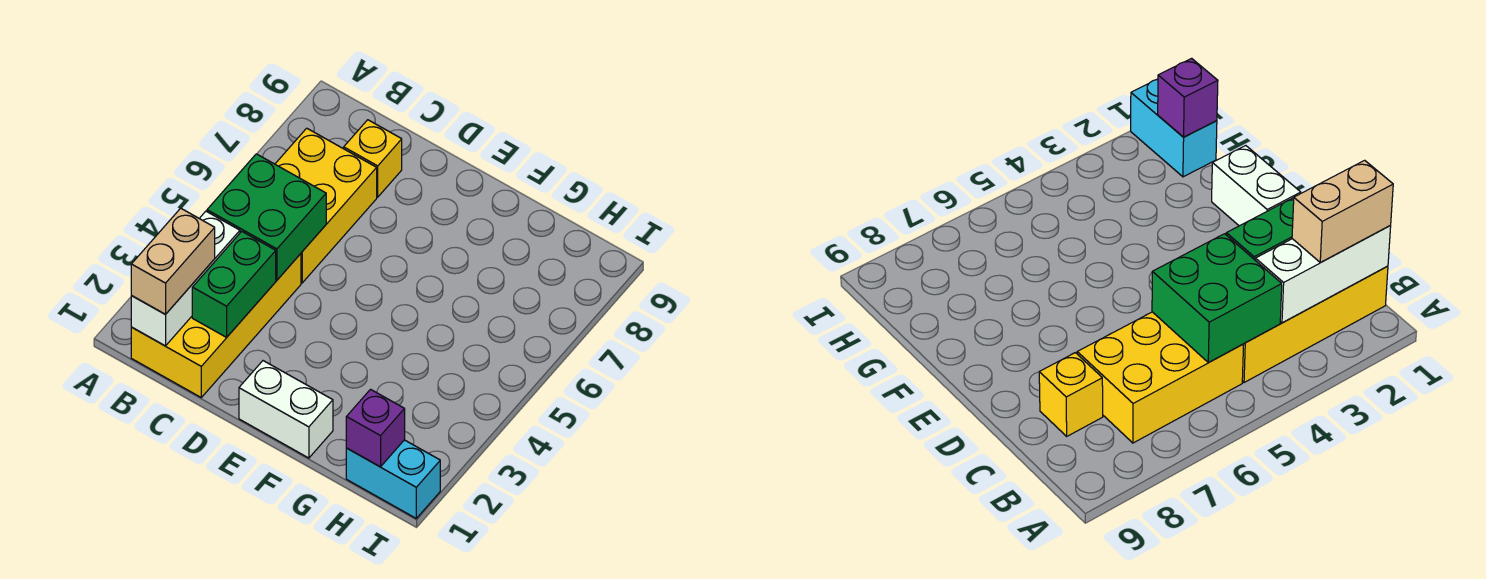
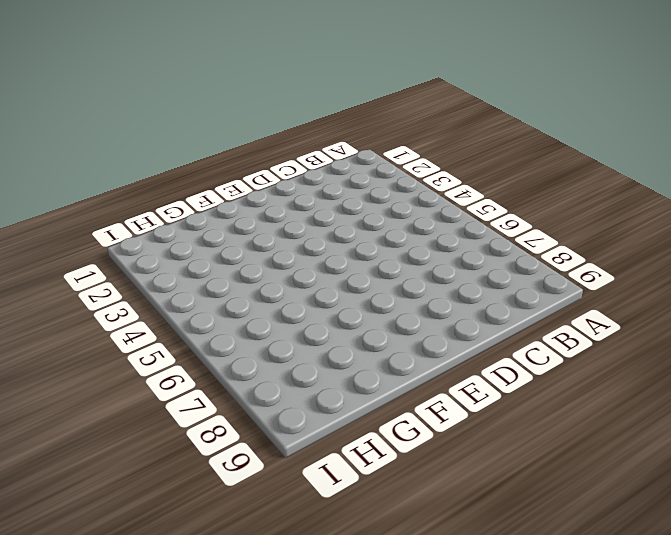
none -> yellow 2x4 brick [131,254,301,397]
none -> yellow 2x3 brick [275,128,377,283]

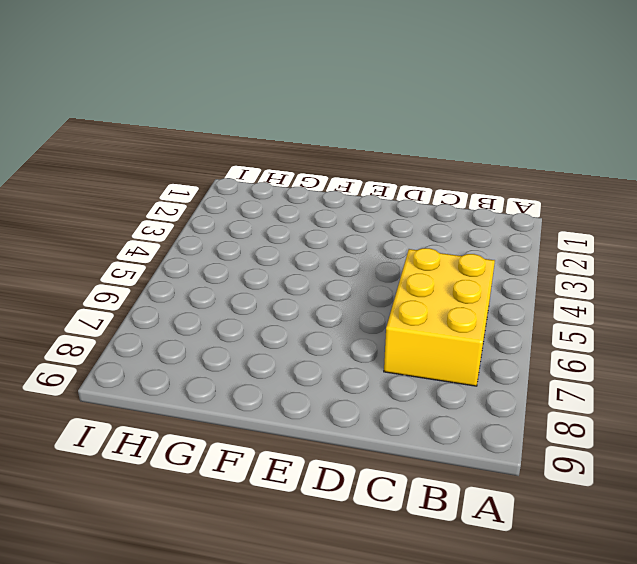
none -> yellow 2x4 brick [131,254,301,397]
none -> yellow 1x1 brick [344,120,402,197]

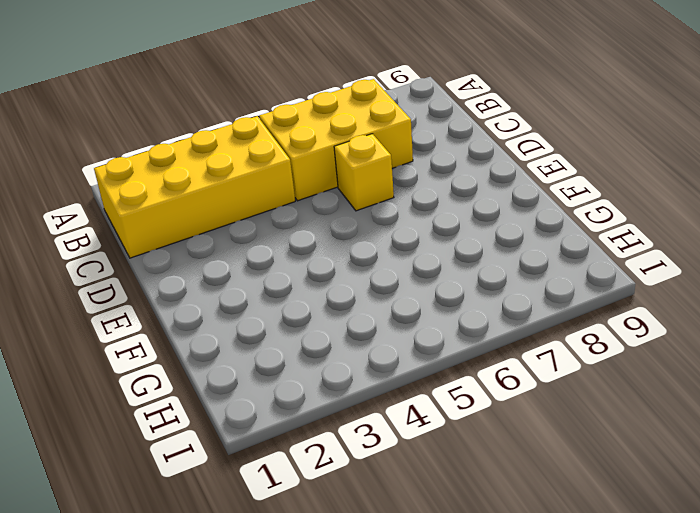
yellow 1x1 brick [334,134,394,211] -> yellow 1x1 brick moved to [344,120,402,197]
none -> white 1x2 brick [239,361,333,458]
none -> cyan 1x2 brick [346,440,440,518]

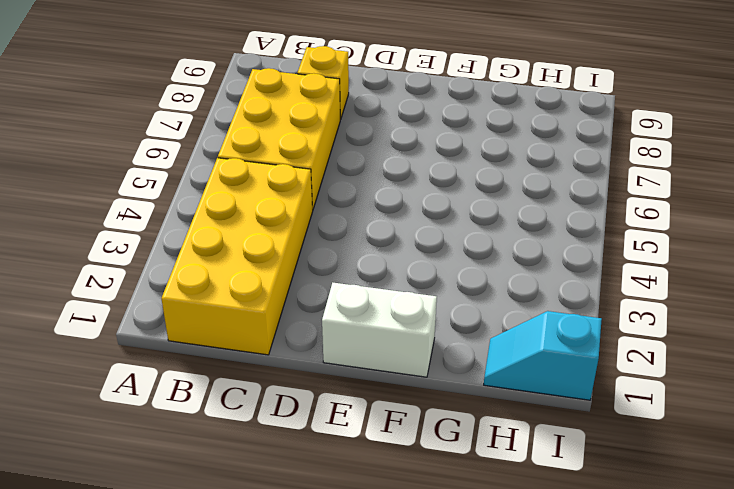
cyan 1x2 slope [484,311,602,400] -> cyan 1x2 brick [346,440,440,518]
none -> white 1x3 brick [131,211,240,346]
none -> green 2x2 brick [207,154,326,280]

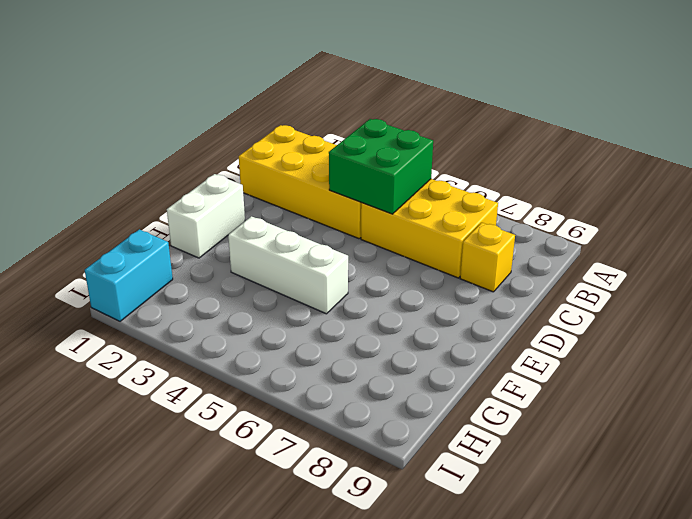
white 1x3 brick [228,216,348,314] -> white 1x3 brick moved to [131,211,240,346]
none -> green 1x2 brick [192,231,276,337]
none -> purple 1x1 brick [346,389,405,467]

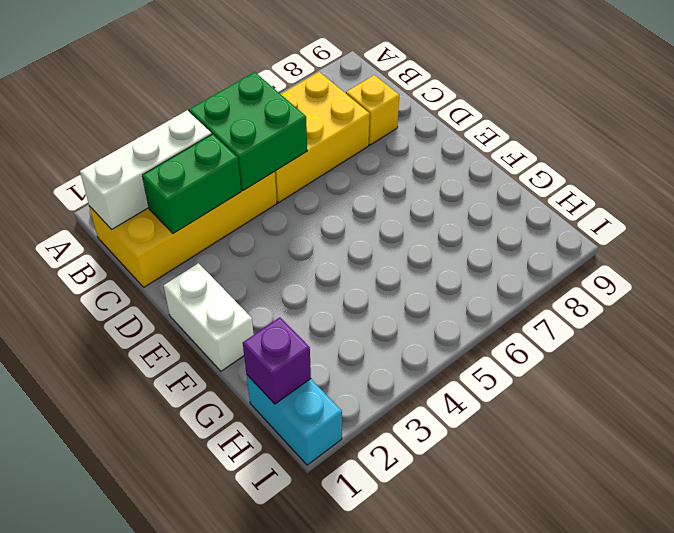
none -> tan 1x2 brick [131,208,215,314]

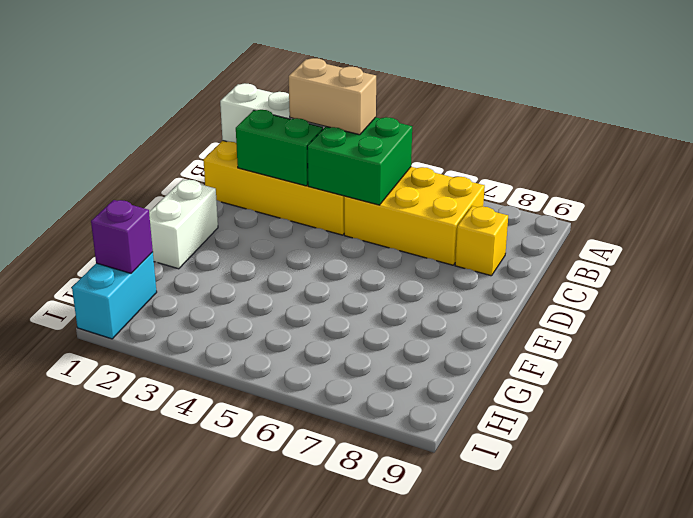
tan 1x2 brick [289,58,376,135] -> tan 1x2 brick moved to [131,208,215,314]

